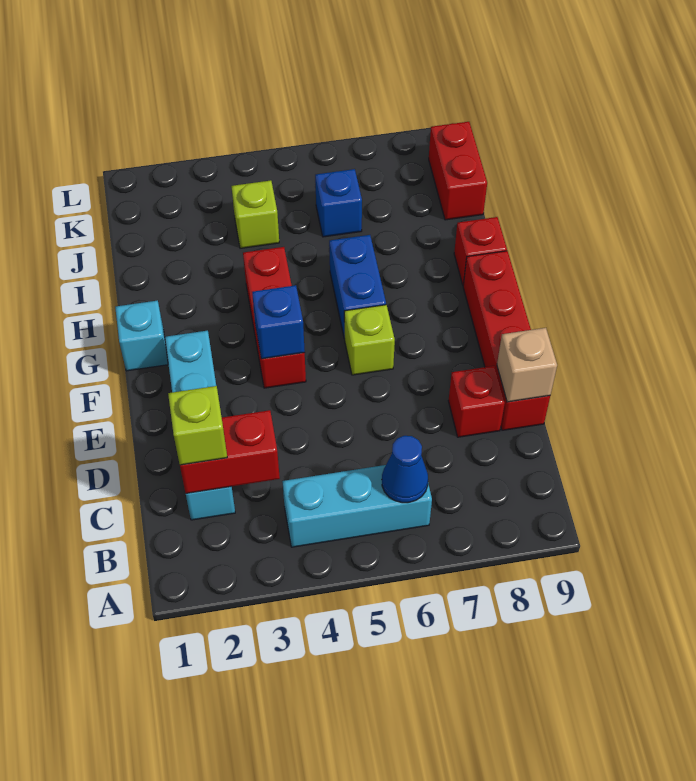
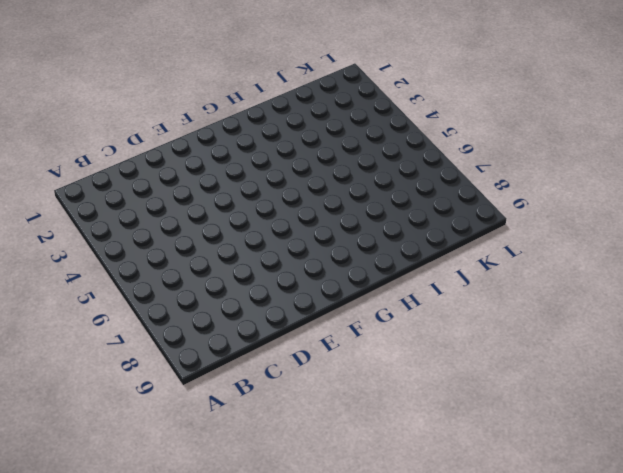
none -> cyan 1x3 brick [282,465,432,547]
none -> cyan 1x4 brick [165,331,235,520]
none -> red 1x1 brick [448,366,505,437]

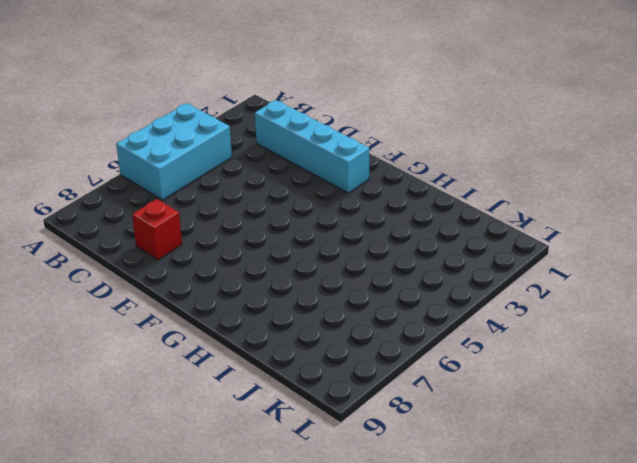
cyan 2x3 brick [116,103,232,200] -> cyan 1x3 brick [282,465,432,547]
none -> red 1x4 brick [463,251,550,430]
none -> red 1x3 brick [243,247,306,388]
none -> lime 1x1 brick [344,305,395,375]

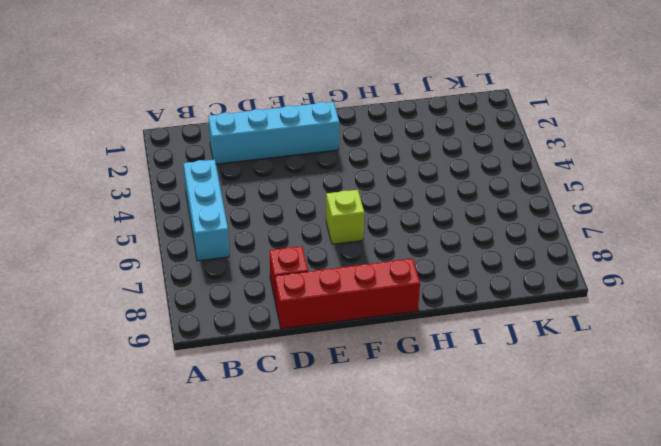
none -> red 1x3 brick [243,247,306,388]
none -> cyan 1x1 brick [115,300,168,371]
none -> blue 1x2 brick [329,235,386,339]

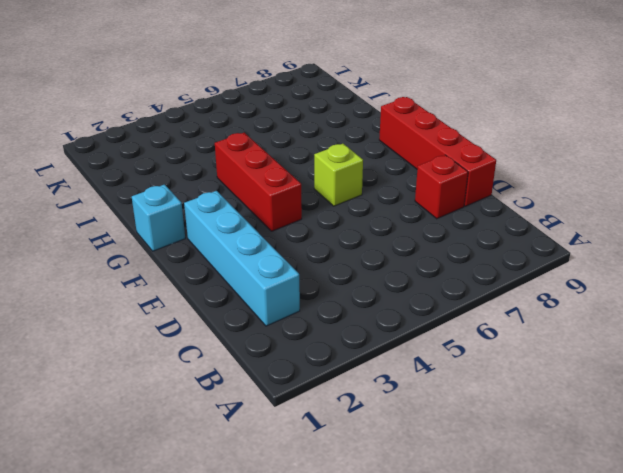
none -> cyan 1x3 brick [282,465,432,547]
none -> blue 1x2 brick [329,235,386,339]
none -> red 1x1 brick [454,217,507,285]

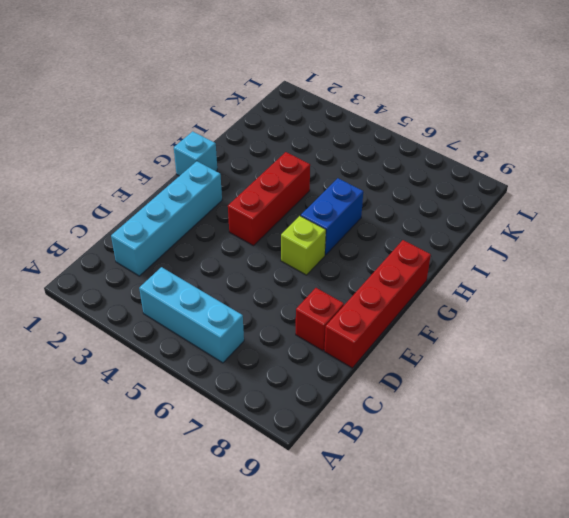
none -> red 1x1 brick [454,217,507,285]
none -> lime 1x1 brick [231,180,279,248]
none -> blue 1x1 brick [315,169,362,237]

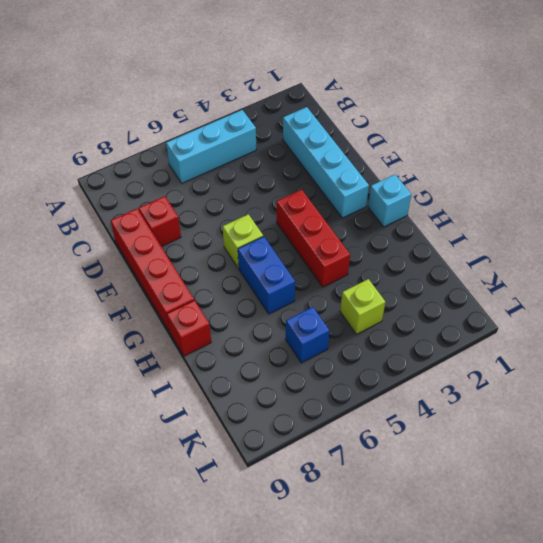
none -> red 1x2 brick [429,122,487,220]
none -> blue 1x1 cone [382,436,428,503]
none -> red 1x2 brick [180,410,280,494]

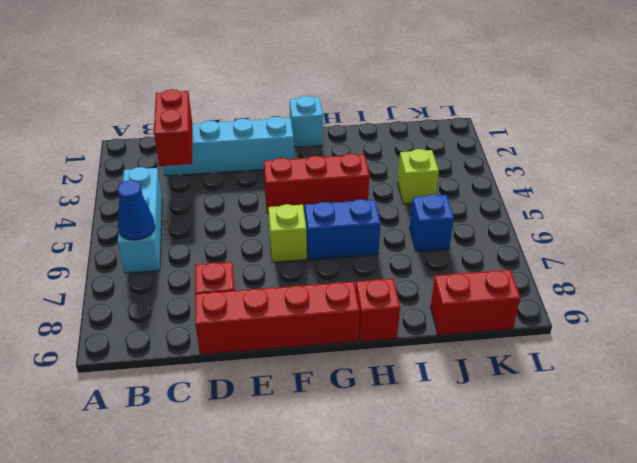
none -> tan 1x1 brick [497,328,557,402]
none -> blue 1x1 brick [252,285,305,359]
none -> lime 1x1 brick [168,386,227,465]

